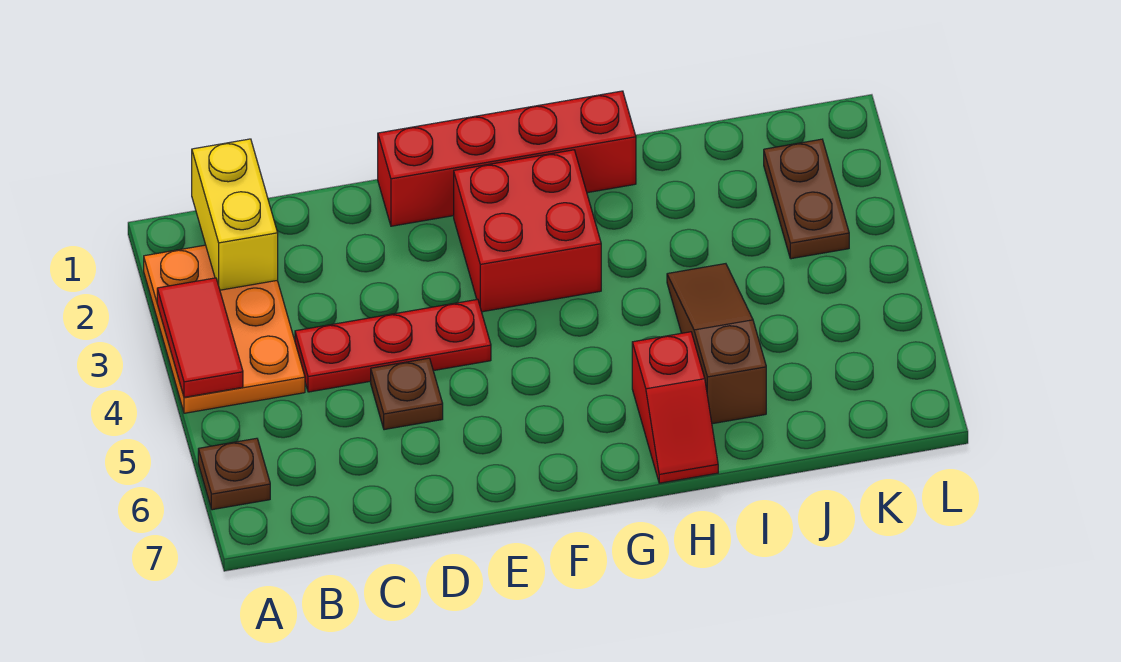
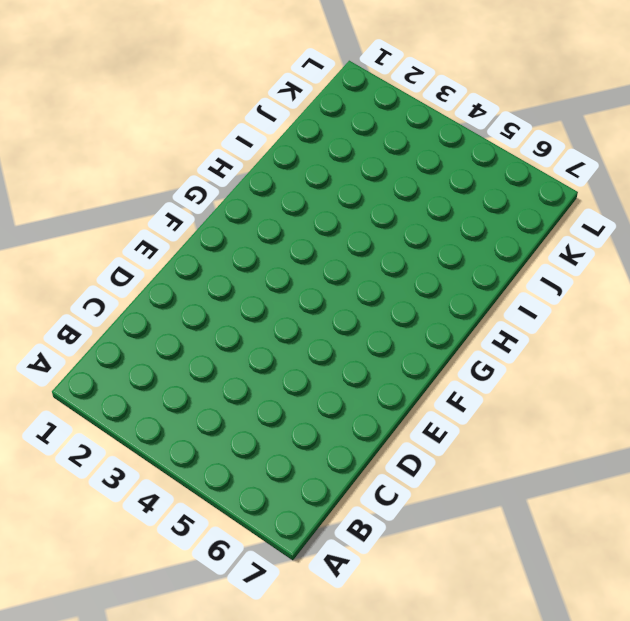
none -> orange 2x3 plate [144,245,305,413]
none -> brown 1x1 plate [198,438,270,510]

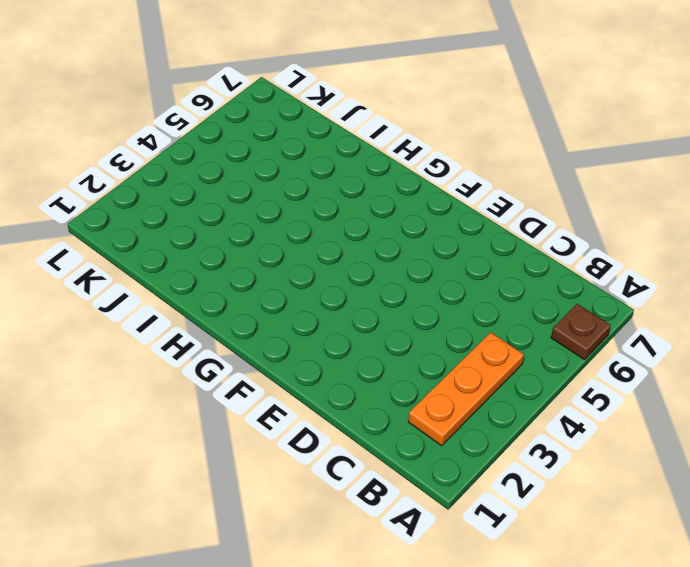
orange 1x3 plate [408,332,524,446] -> orange 2x3 plate [144,245,305,413]
none -> red 1x3 plate [295,299,491,392]
none -> brown 1x1 plate [371,358,443,430]

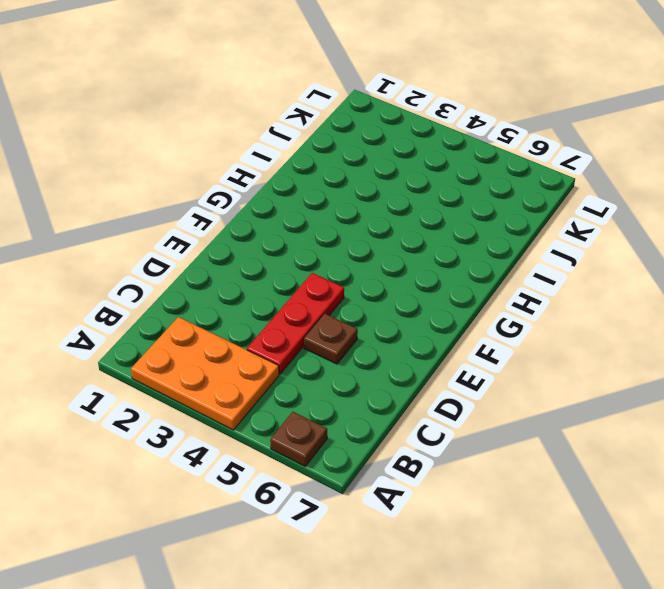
none -> red 1x4 brick [378,91,636,226]
none -> red 2x2 brick [454,150,601,312]

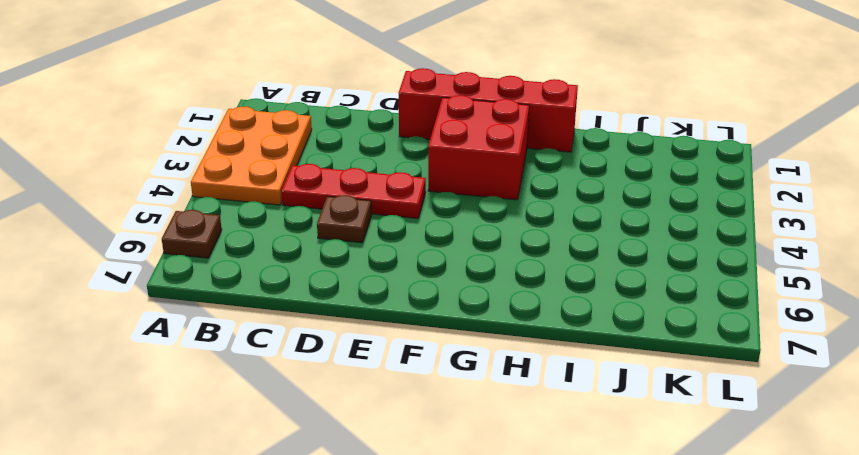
none -> red 1x2 slope [632,332,718,483]
none -> brown 1x3 slope [667,264,766,424]

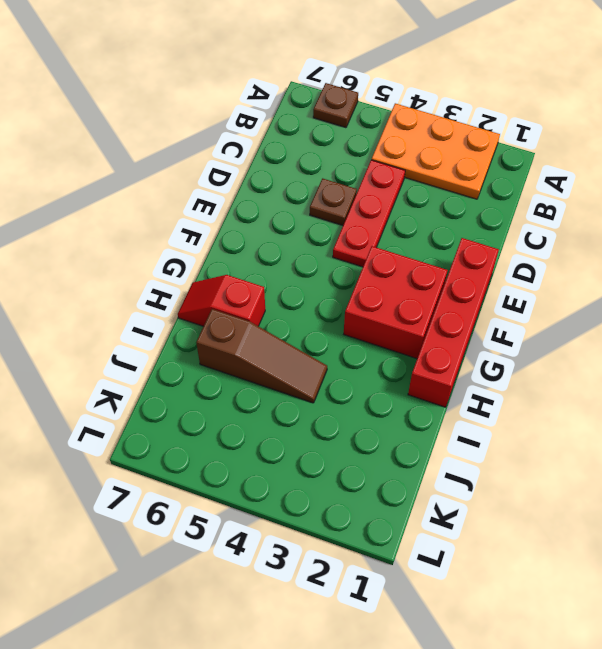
none -> brown 1x2 plate [764,139,849,259]
none -> red 1x2 tile [157,278,243,397]

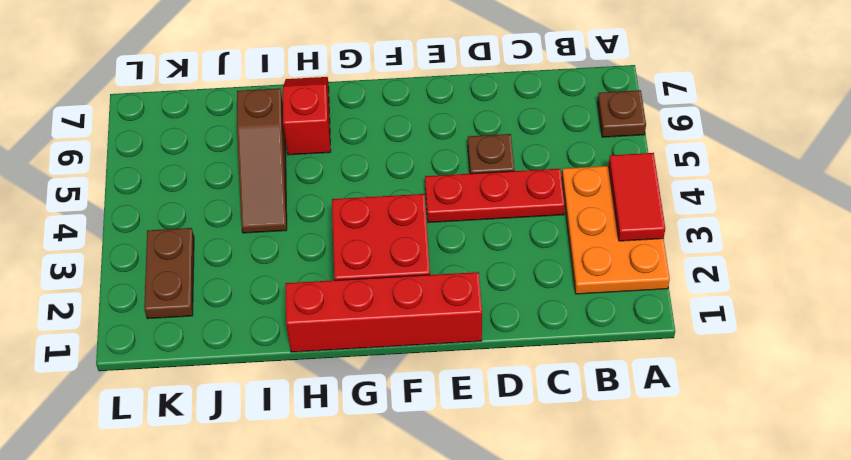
none -> yellow 1x2 brick [192,139,278,290]

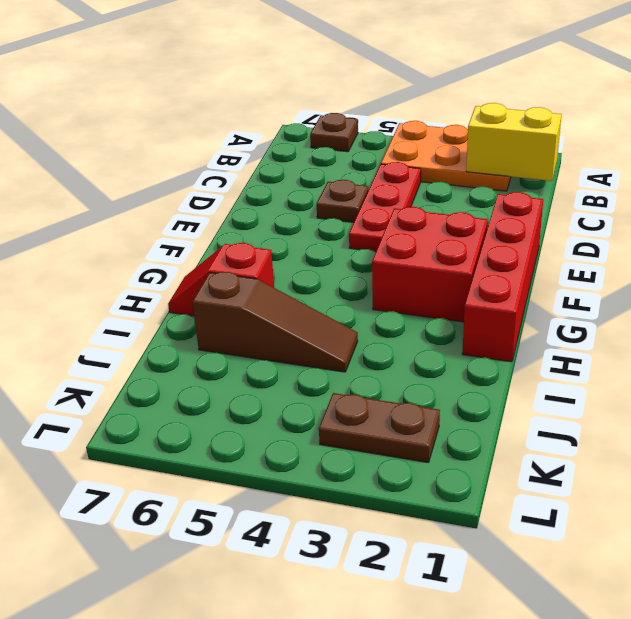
none -> red 1x2 tile [157,278,243,397]

